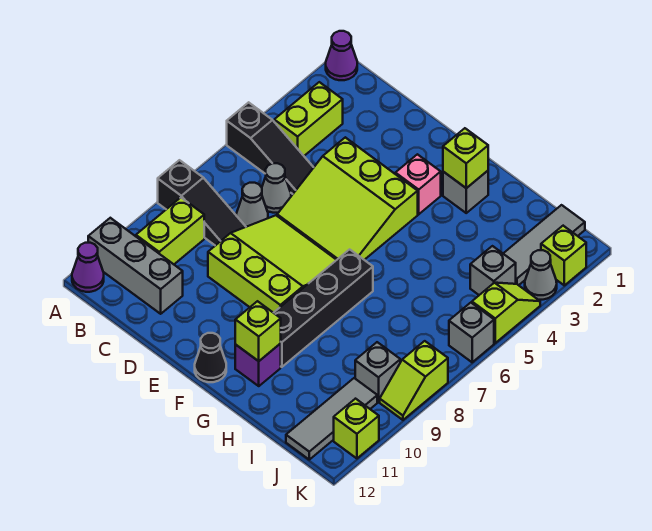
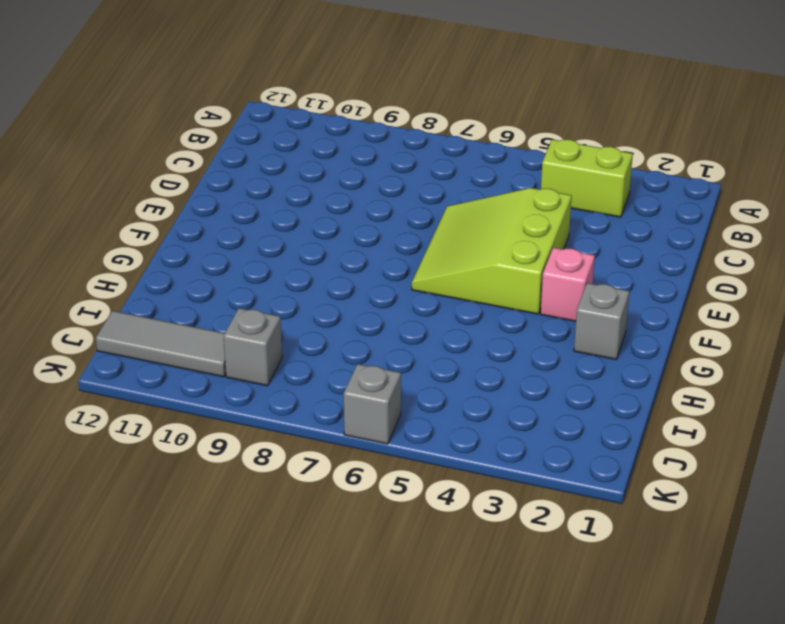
none -> purple 1x1 cone [326,31,357,80]
none -> black 1x3 slope [227,102,314,194]
none -> black 1x3 slope [158,160,246,246]

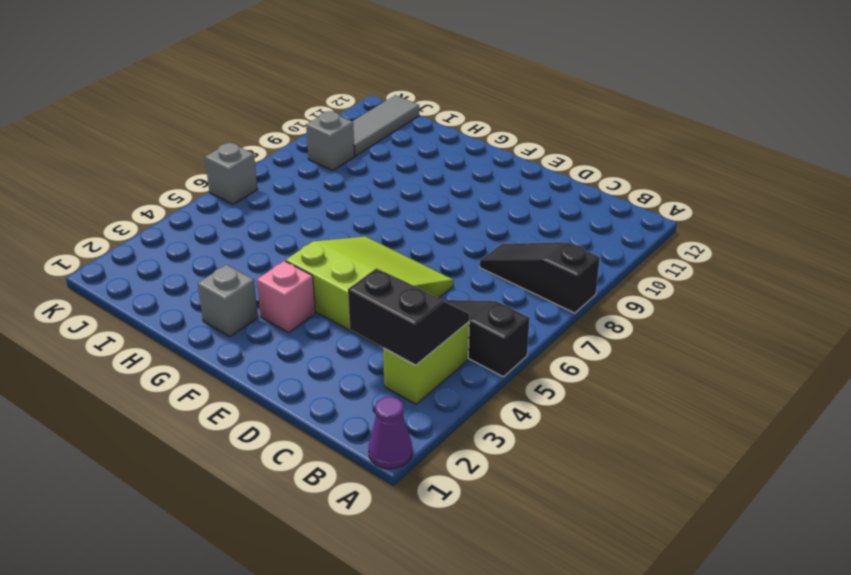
black 2x2 slope [348,268,469,365] -> none
none -> grey 1x3 brick [88,218,183,314]
none -> purple 1x1 cone [72,243,104,292]
none -> lime 1x2 brick [136,198,204,264]

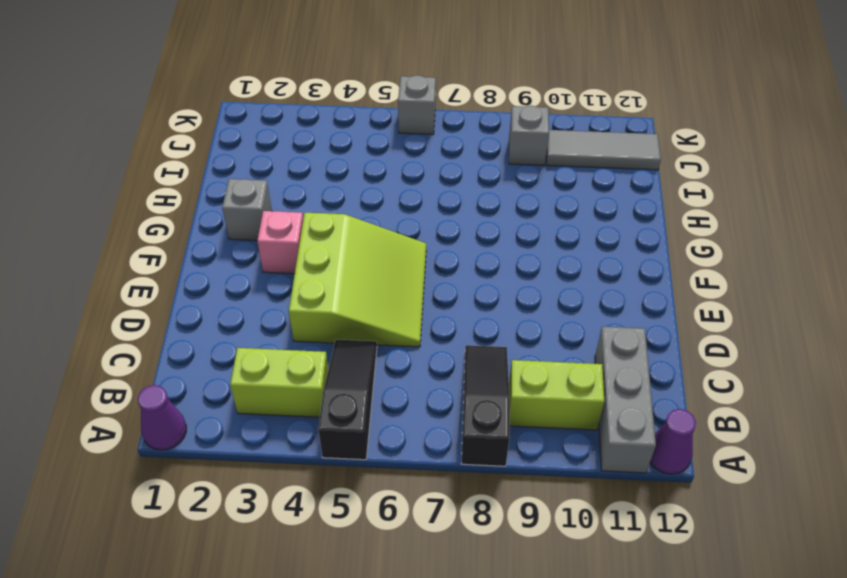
none -> grey 1x1 cone [262,163,291,213]
none -> grey 1x1 cone [236,183,268,227]
none -> lime 3x3 slope [208,215,336,313]

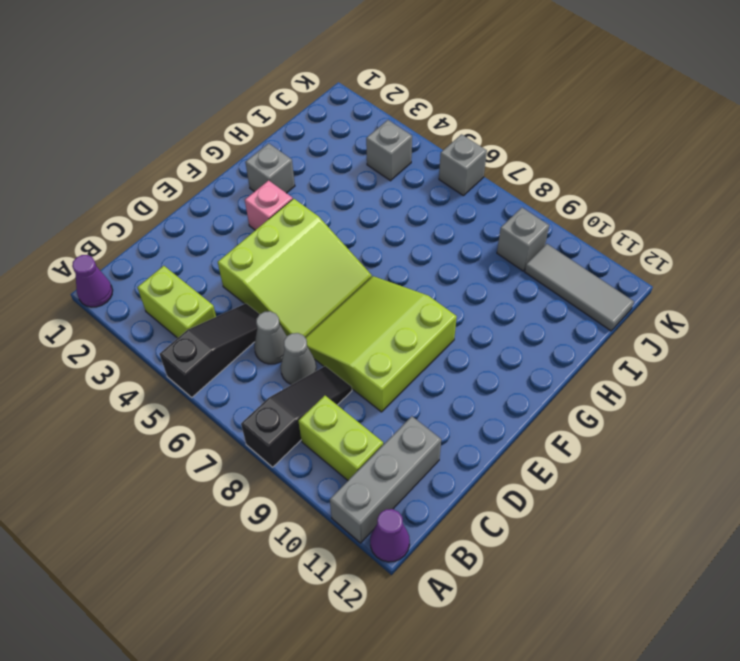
none -> black 1x1 cone [195,333,226,382]
none -> black 1x4 brick [274,249,373,367]
none -> purple 1x1 brick [235,344,281,386]

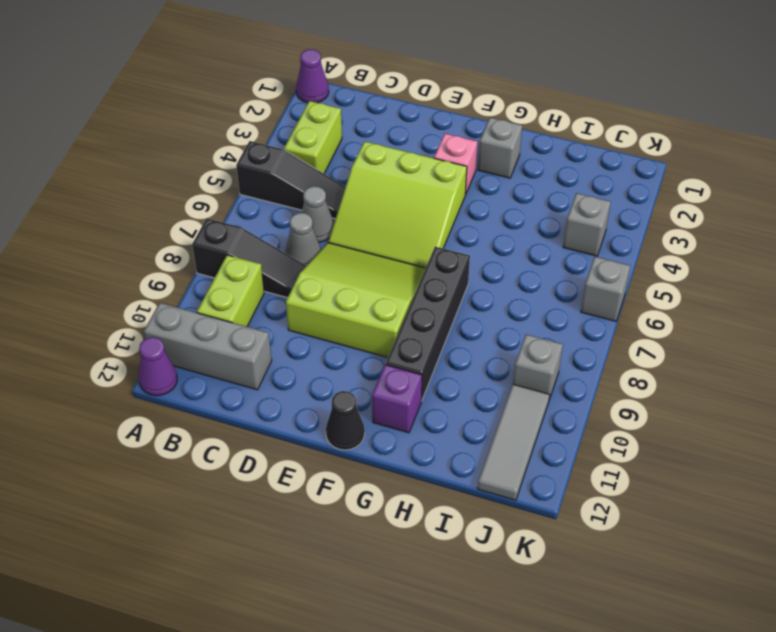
none -> grey 1x3 tile [503,205,585,285]
none -> lime 1x1 brick [541,226,586,285]
none -> grey 1x1 cone [525,250,557,300]

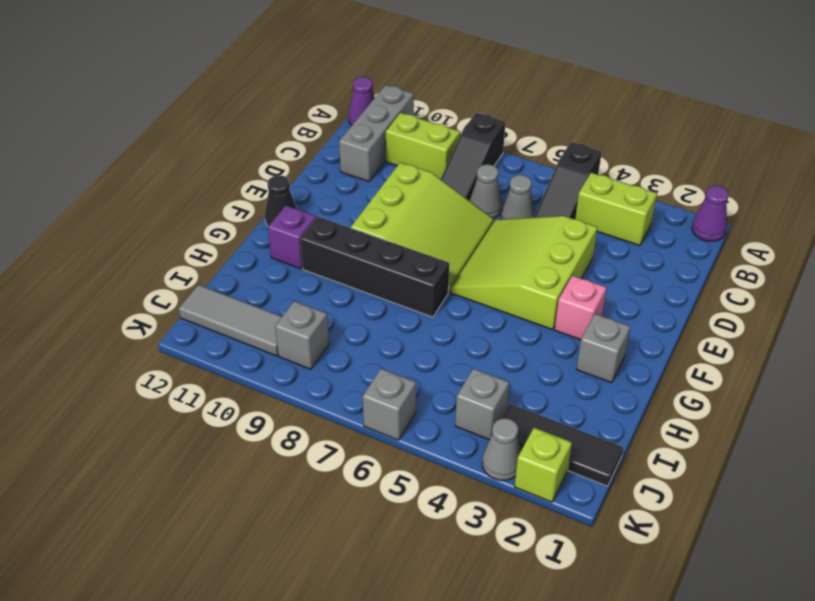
black 1x3 tile [501,403,623,486] -> grey 1x3 tile [503,205,585,285]
none -> lime 1x2 slope [472,283,540,343]
none -> lime 1x2 slope [380,341,448,420]
none -> lime 1x1 brick [334,399,379,458]

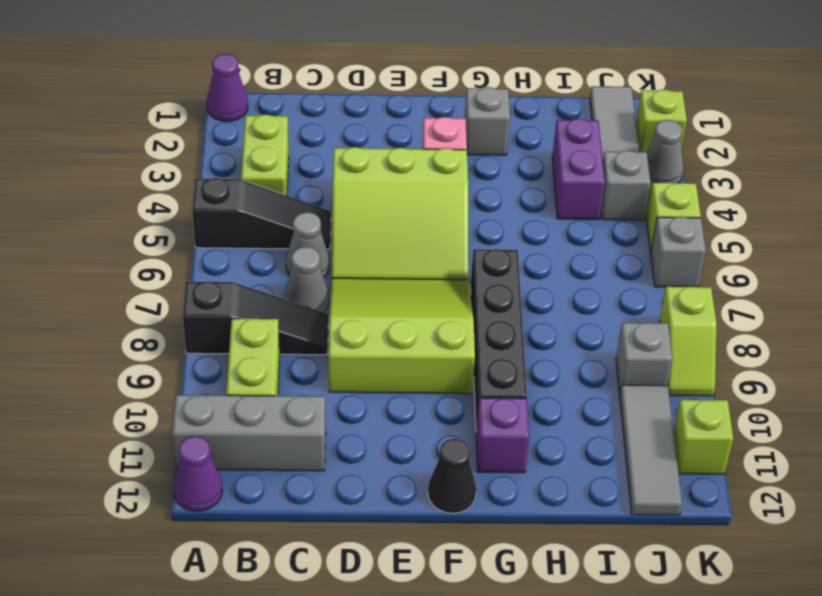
purple 1x2 brick [552,119,605,219] -> none
none -> lime 1x1 brick [443,128,488,188]
none -> lime 1x1 brick [235,301,281,361]

